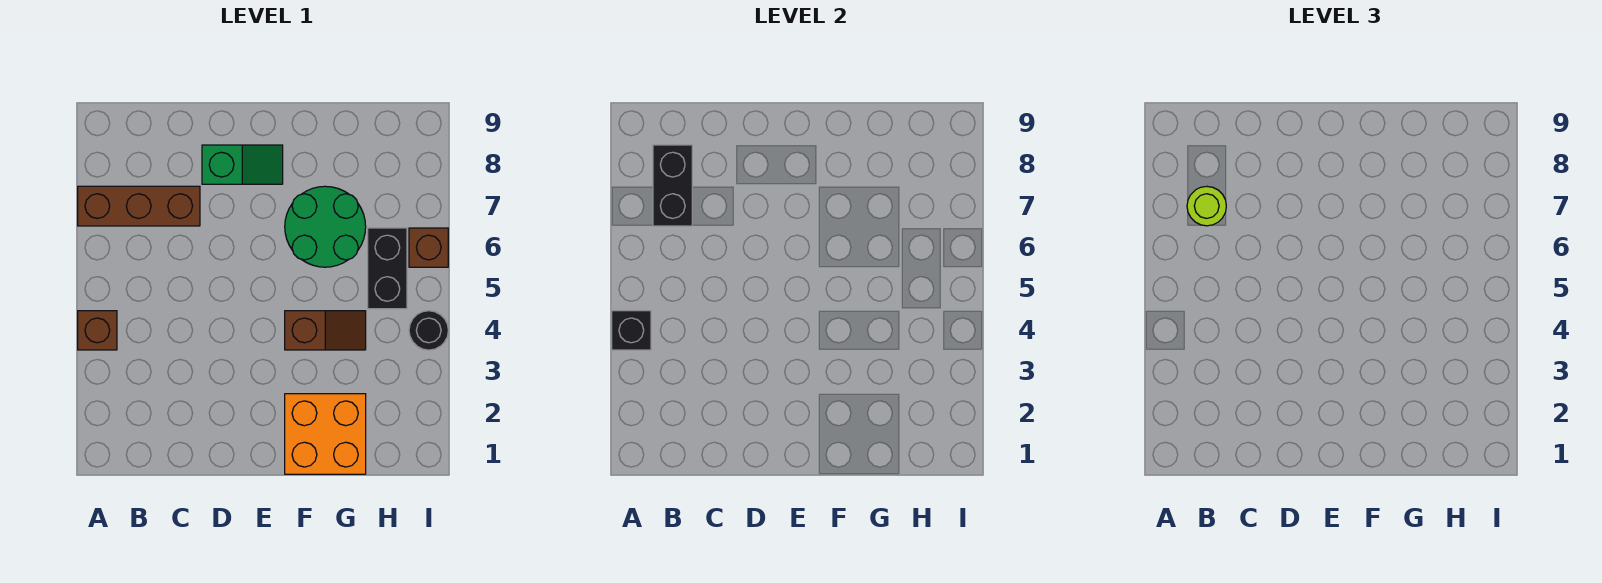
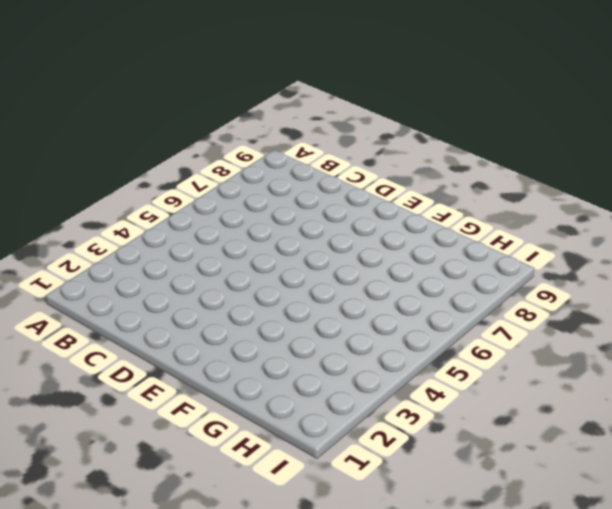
none -> brown 1x1 brick [78,311,117,350]
none -> brown 1x3 brick [78,186,200,226]
none -> green 1x2 slope [202,145,283,184]

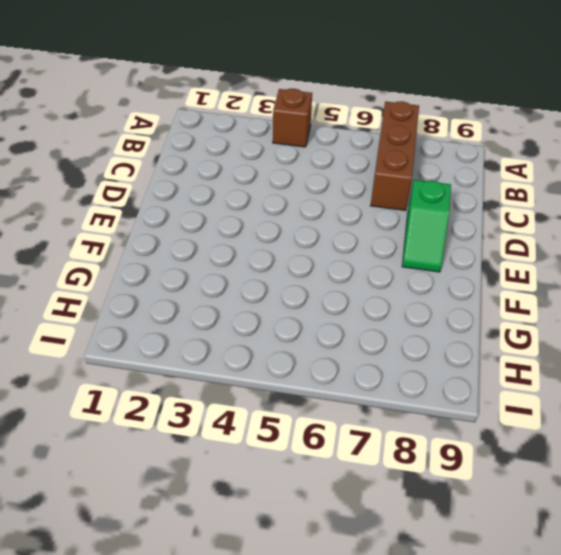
none -> orange 2x2 brick [285,394,366,474]
none -> brown 1x2 slope [285,311,366,350]
none -> green 2x2 round brick [285,186,366,267]

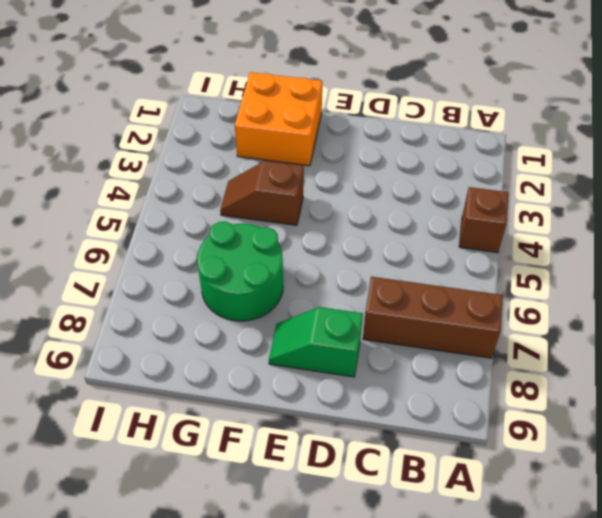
none -> black 1x2 brick [368,228,407,309]
none -> black 1x1 round brick [409,311,448,350]
none -> brown 1x1 brick [409,228,448,267]

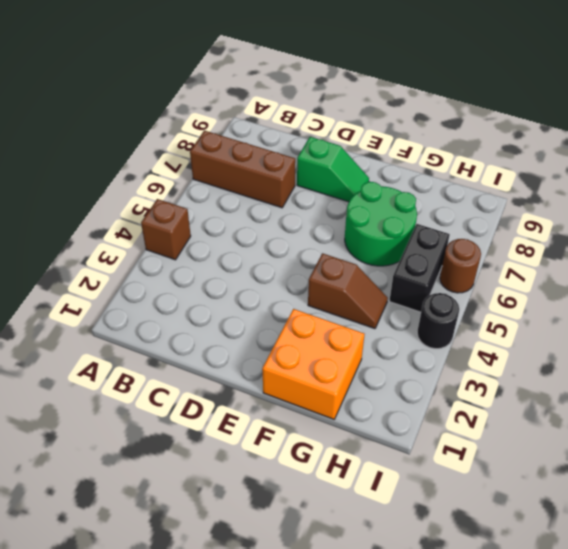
brown 1x1 round brick [440,239,481,293] -> brown 1x1 brick [409,228,448,267]
none -> black 1x1 brick [612,311,651,350]
none -> black 1x2 brick [653,145,692,226]
none -> lime 1x1 round brick [1187,186,1226,226]

